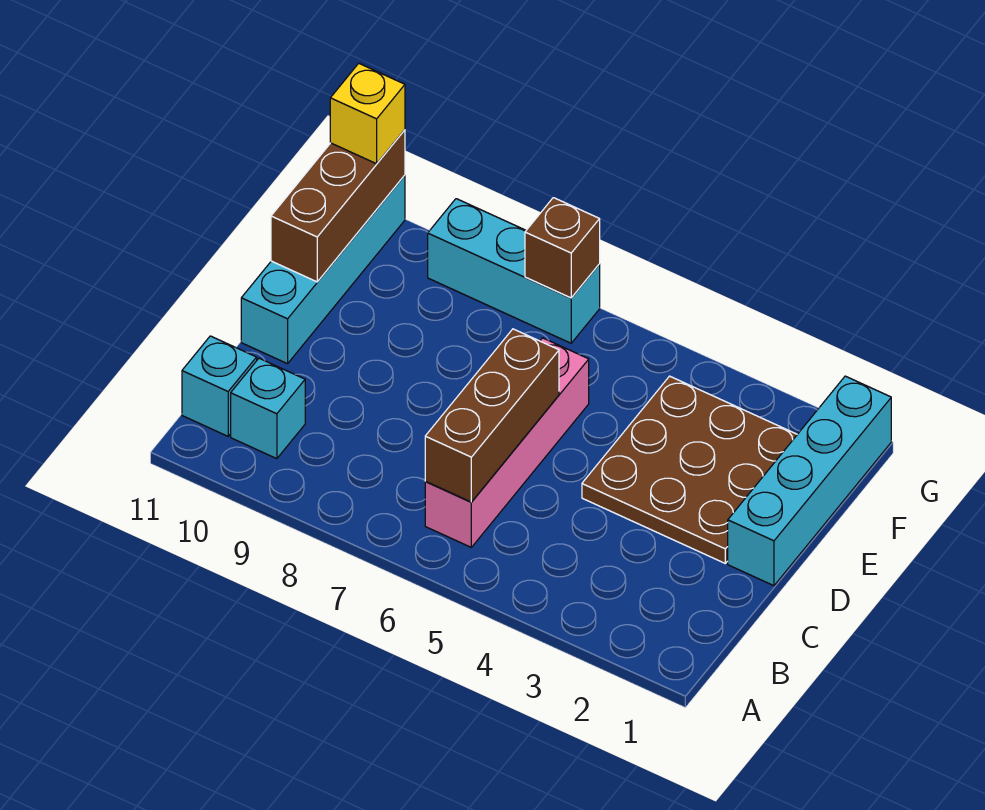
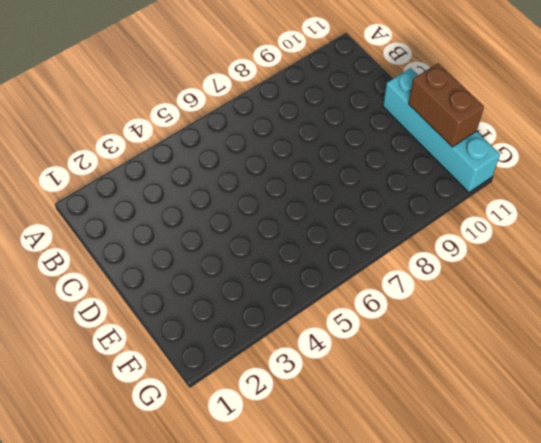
brown 1x2 brick [408,63,484,147] -> brown 1x3 brick [271,130,405,282]
none -> pink 1x4 brick [425,338,589,547]
none -> cyan 1x1 brick [231,358,305,459]

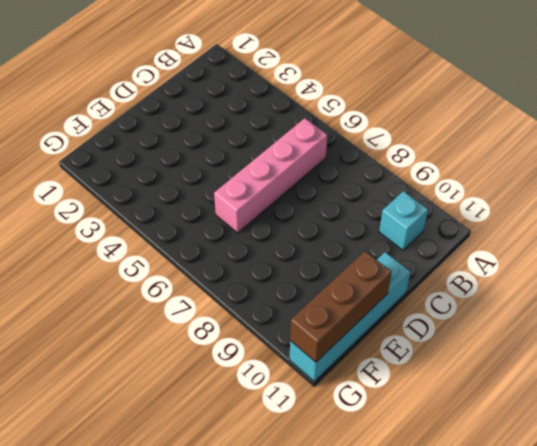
none -> cyan 1x1 brick [182,336,257,436]
none -> cyan 1x4 brick [728,376,891,586]

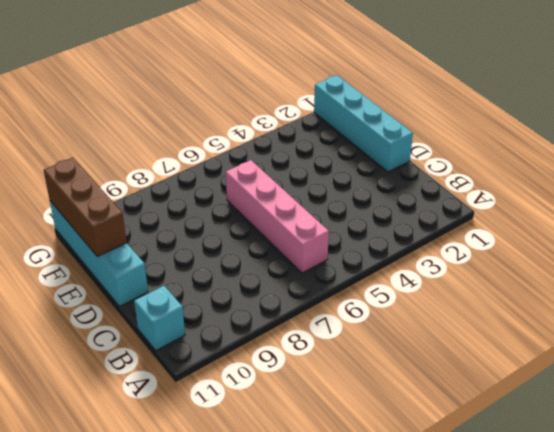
none -> cyan 1x1 brick [231,358,305,459]
none -> brown 3x3 plate [582,376,797,563]

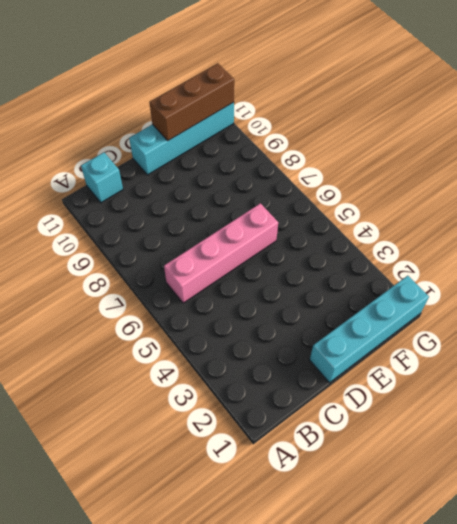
none -> cyan 1x1 brick [231,358,305,459]
none -> brown 3x3 plate [582,376,797,563]

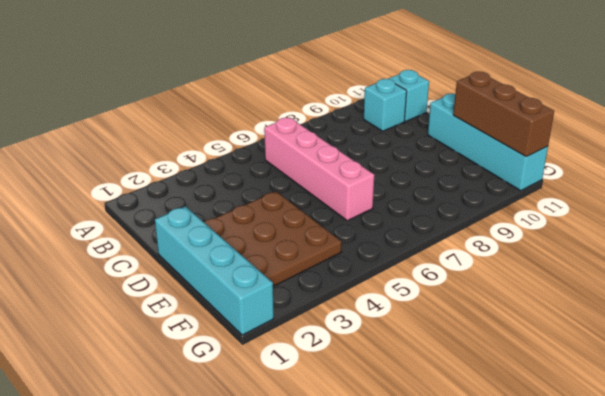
none -> cyan 1x3 brick [428,199,600,343]
none -> brown 1x3 brick [425,329,559,502]

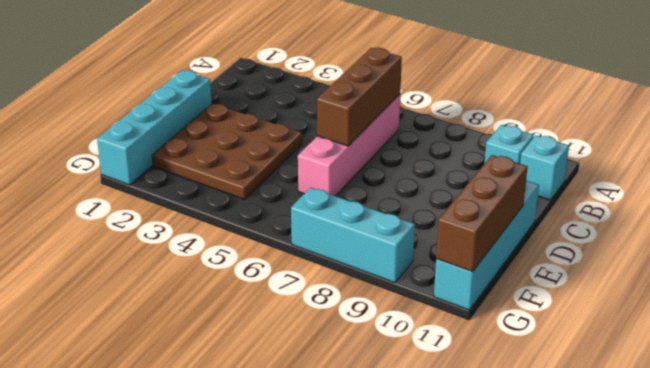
none -> brown 1x1 brick [525,198,600,298]
none -> yellow 1x1 brick [330,63,405,164]

